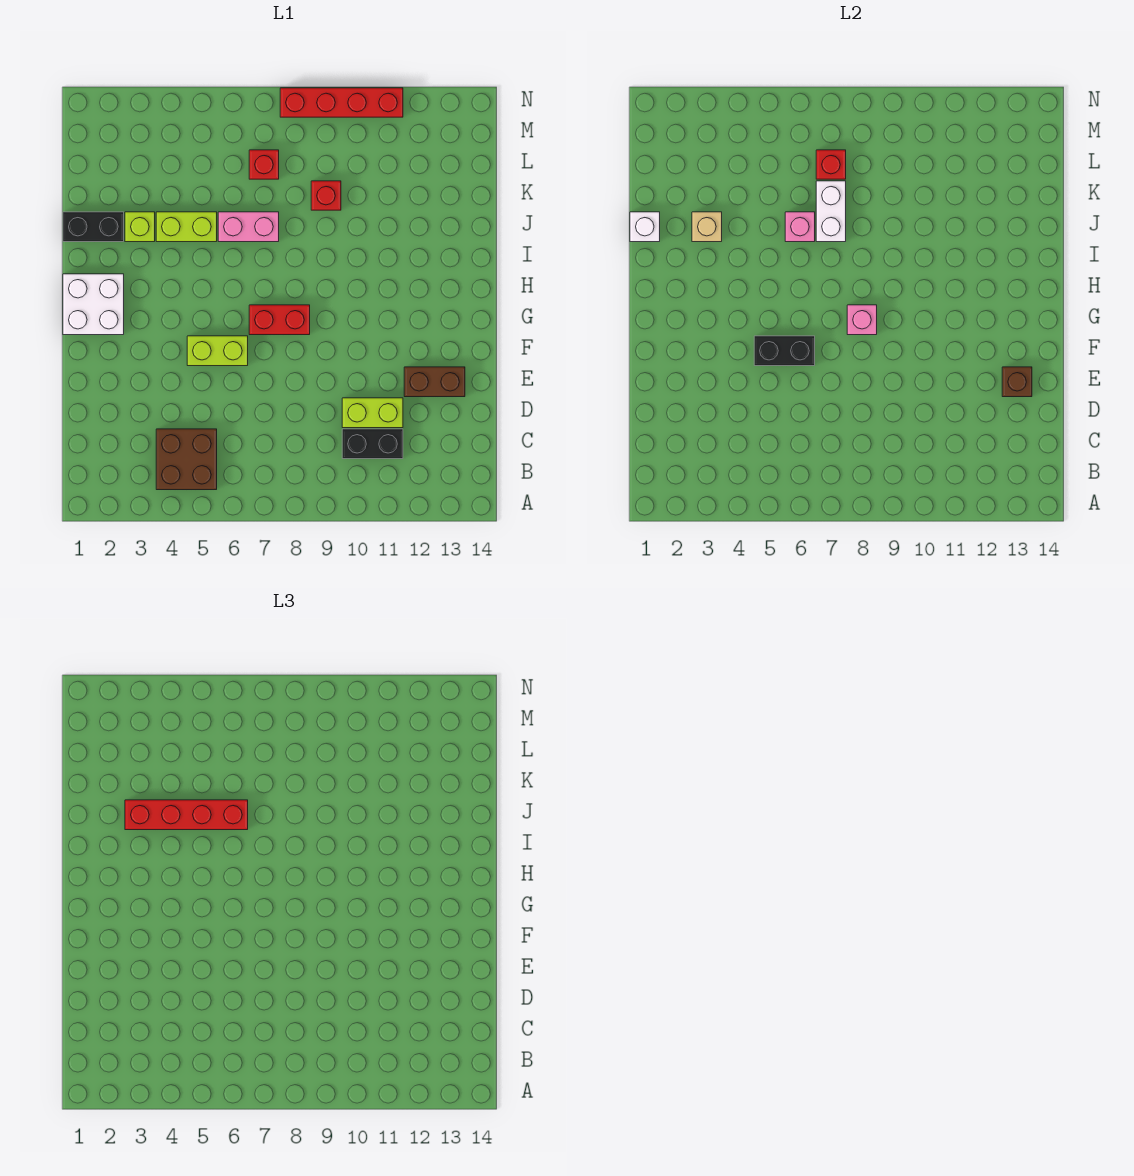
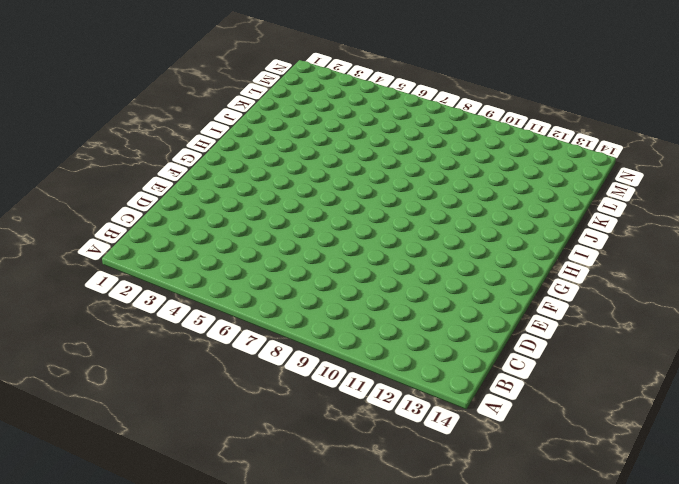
none -> brown 2x2 brick [156,429,217,490]
none -> black 1x2 brick [342,429,403,459]
none -> lime 1x2 brick [342,398,403,428]

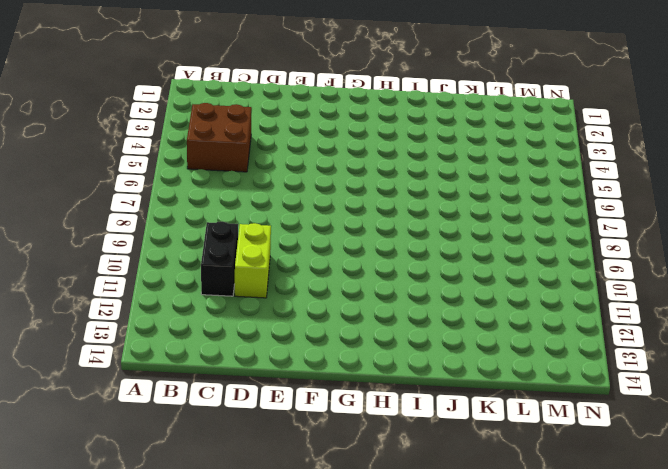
none -> brown 1x2 brick [404,367,465,397]
none -> lime 1x2 brick [187,336,248,366]
none -> white 2x2 brick [63,274,124,335]

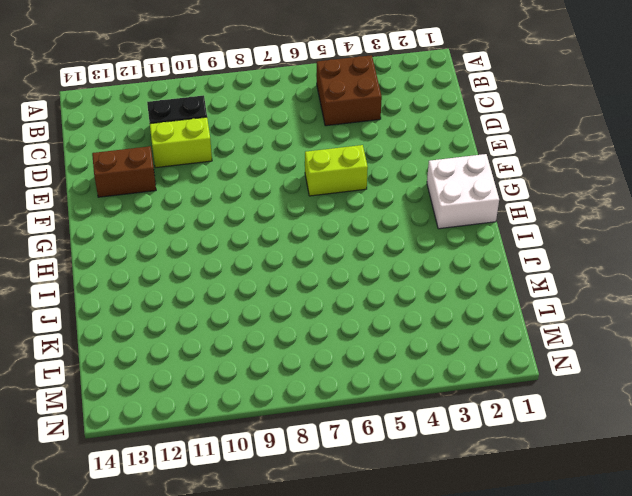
none -> red 1x2 brick [249,305,310,335]
none -> black 1x2 brick [63,212,124,242]
none -> lime 1x1 brick [125,212,155,242]

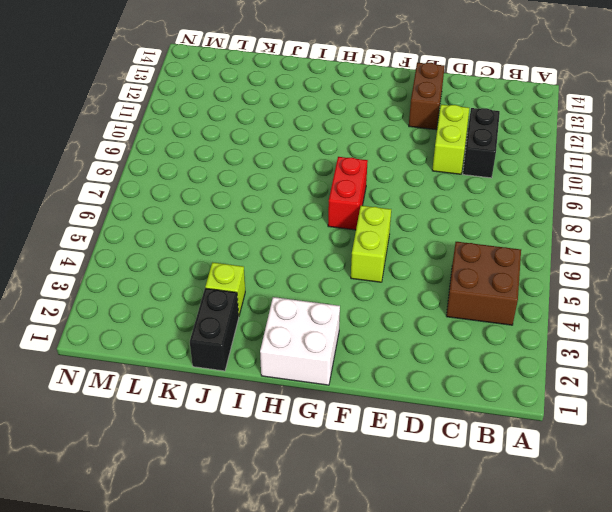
none -> lime 1x2 brick [156,212,217,242]
none -> pink 1x2 brick [218,212,279,242]
none -> red 1x1 brick [311,181,341,210]

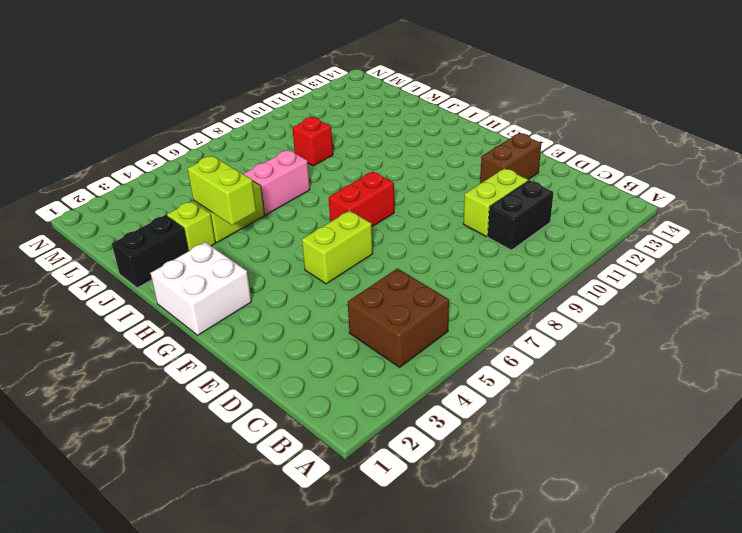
lime 1x2 brick [187,156,256,225] -> none
none -> red 1x1 brick [249,150,279,179]
none -> red 1x4 brick [280,88,403,117]
none -> brown 1x1 brick [1002,367,1032,397]

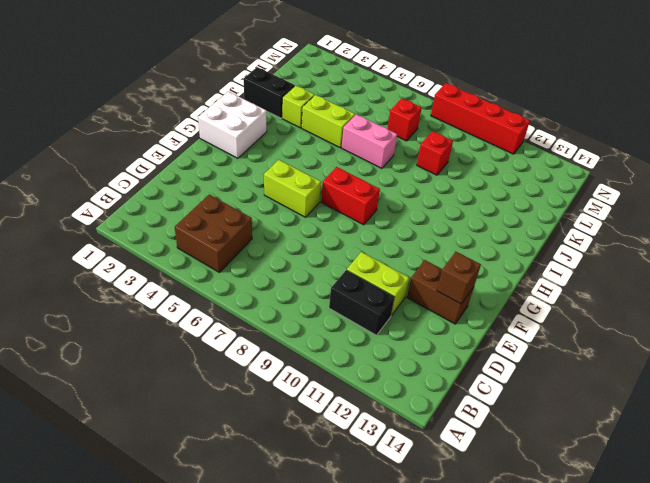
none -> black 1x2 brick [754,336,815,366]
none -> pink 1x1 brick [847,305,877,335]
none -> white 1x1 brick [630,212,660,242]

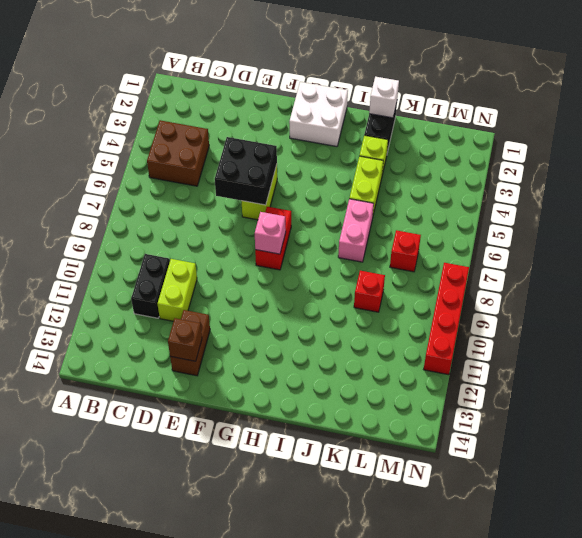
black 2x2 brick [215,137,277,205] -> black 1x2 brick [754,336,815,366]
none -> tan 1x1 brick [692,212,722,242]
none -> pink 1x1 brick [785,212,815,242]
none -> white 1x2 brick [816,181,846,242]

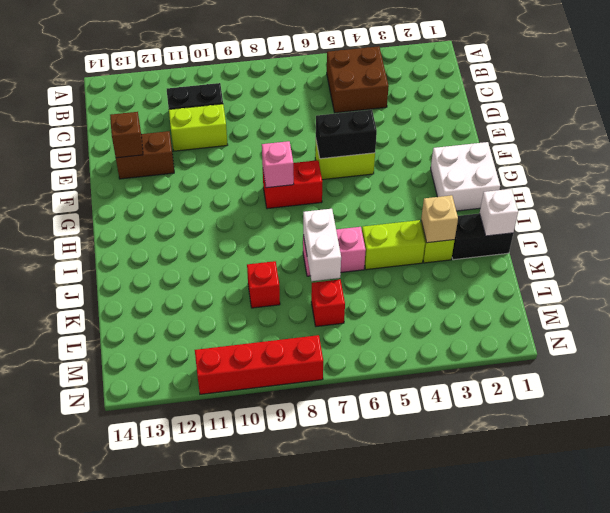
none -> pink 1x1 brick [785,212,815,242]
none -> red 1x1 brick [816,150,846,179]
none -> red 1x4 brick [125,800,248,830]

